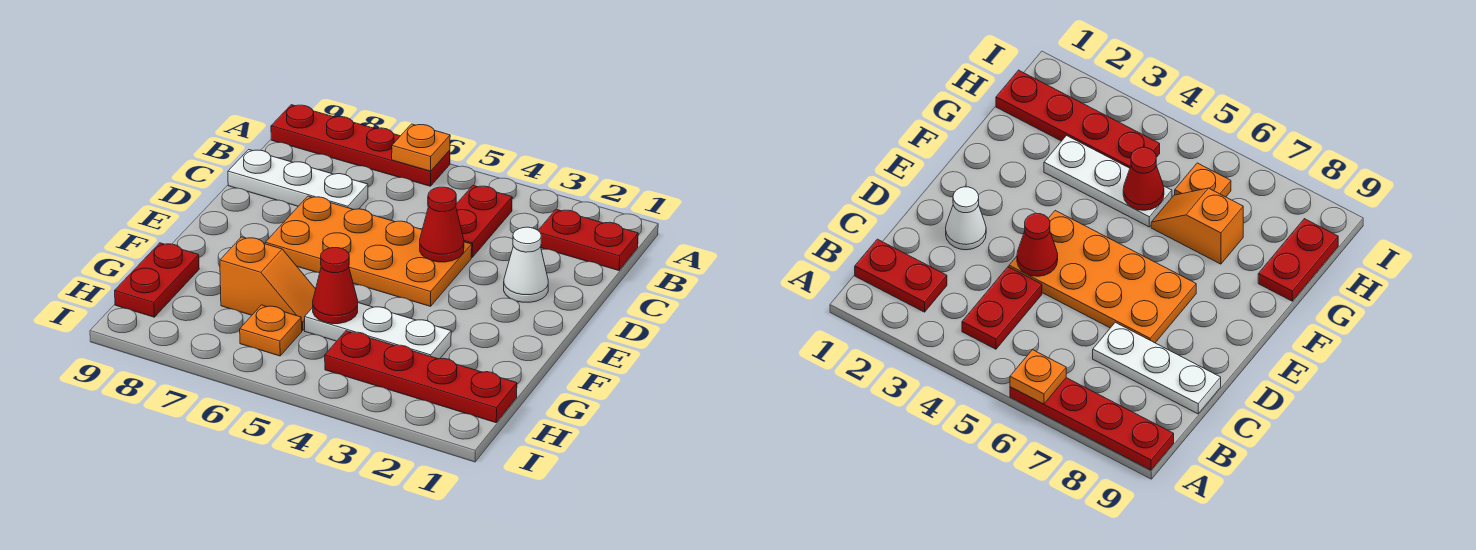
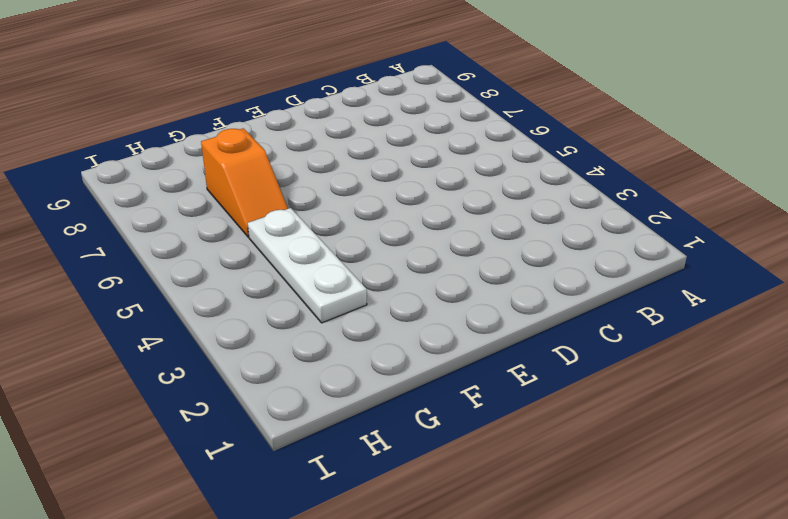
none -> red 1x4 plate [271,105,450,186]
none -> red 1x2 plate [538,209,638,271]
none -> red 1x2 plate [456,185,512,257]

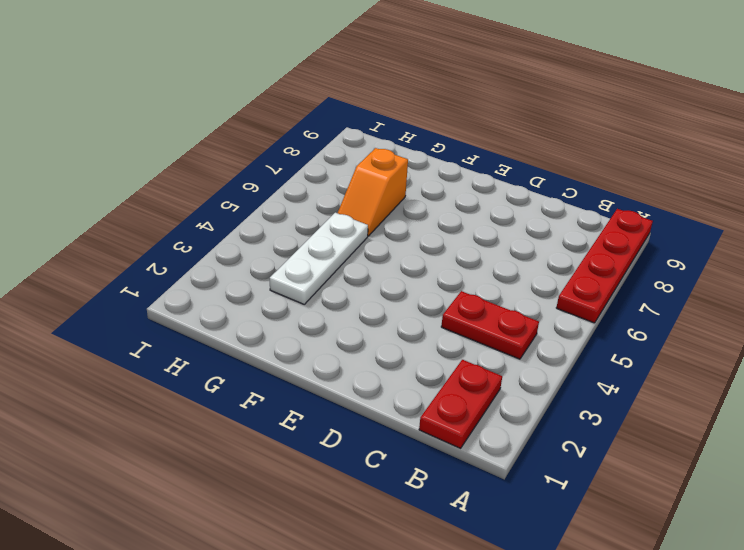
none -> white 1x3 plate [228,150,368,210]
none -> white 1x1 cone [504,227,548,302]
none -> orange 2x4 plate [265,196,472,306]

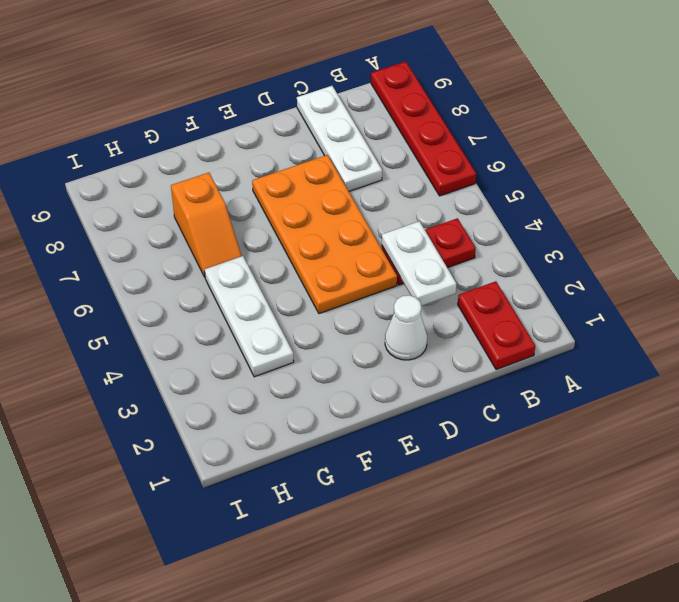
white 1x2 plate [382,221,456,306] -> none
none -> red 1x2 plate [115,243,199,317]
none -> red 1x4 plate [325,331,517,423]
none -> orange 1x1 plate [240,305,302,356]

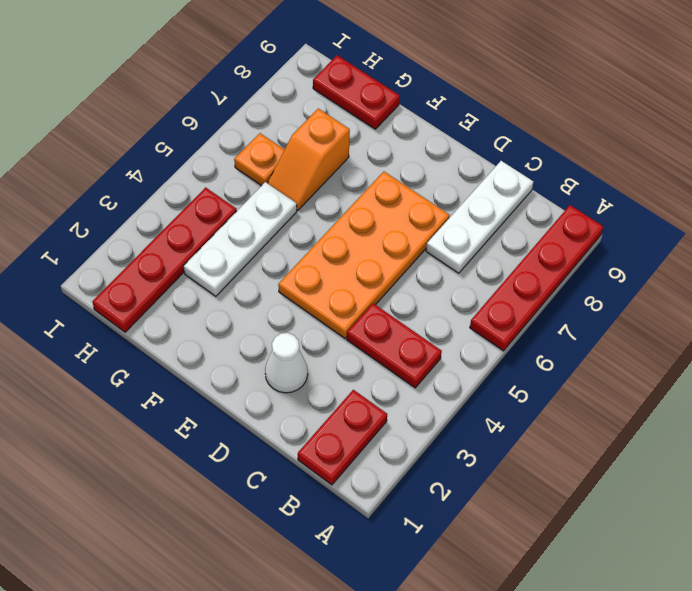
none -> orange 1x1 plate [392,124,450,171]
none -> red 1x1 cone [420,187,464,262]
none -> red 1x1 cone [313,248,358,324]

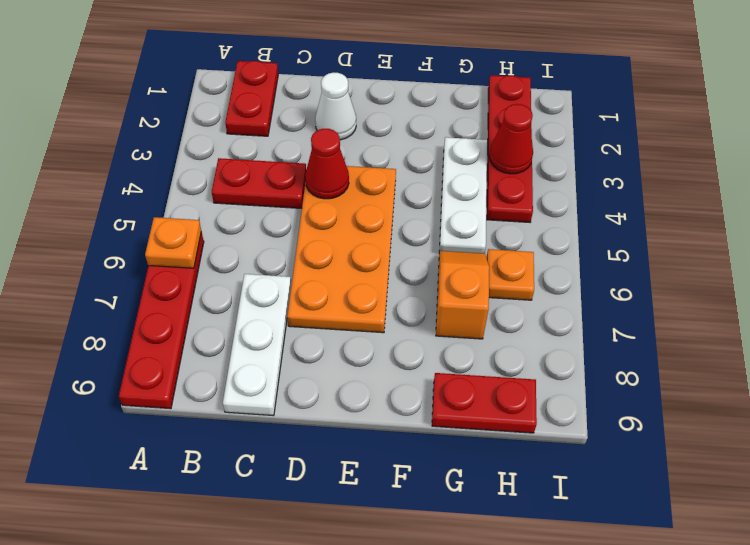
red 1x1 cone [489,104,533,174] -> red 1x1 cone moved to [313,248,358,324]

